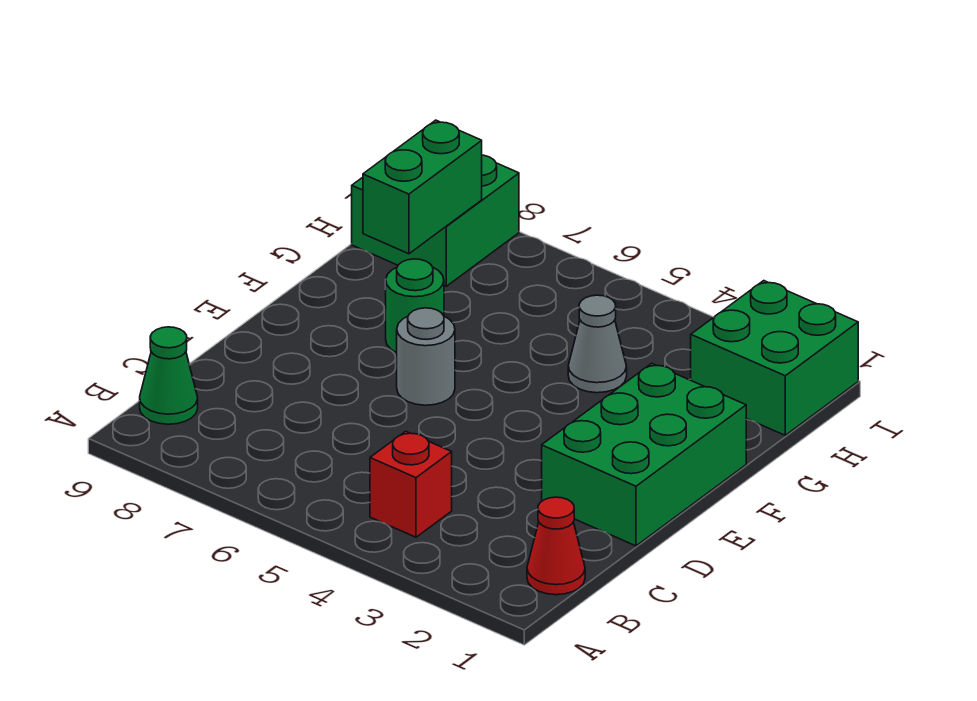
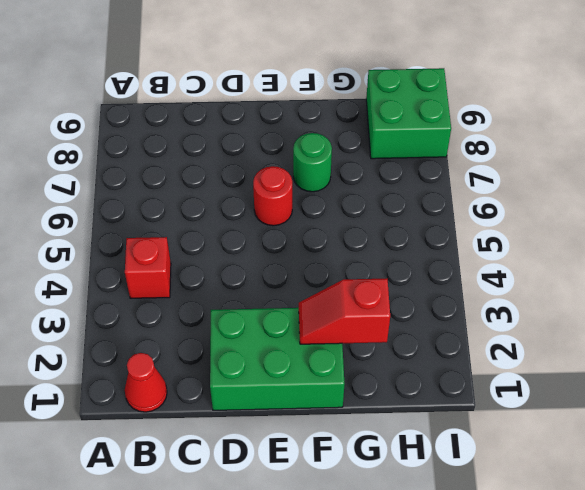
red 1x1 round brick [253,166,292,226] -> grey 1x1 round brick [397,308,455,405]
red 1x2 slope [299,278,390,344] -> none
none -> green 1x1 cone [140,327,198,424]
none -> grey 1x1 cone [568,295,627,393]

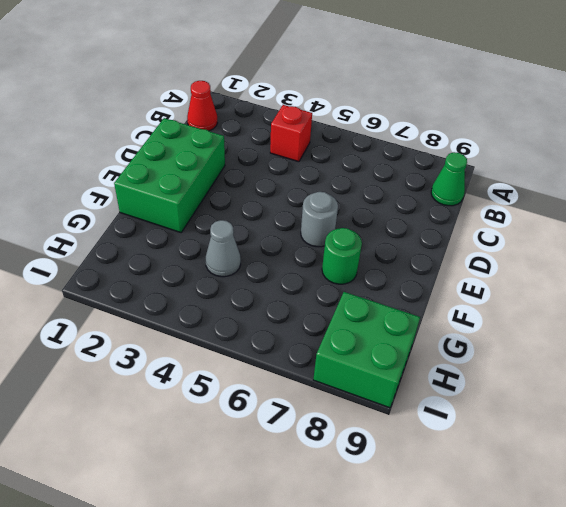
none -> green 2x2 brick [691,281,858,435]
none -> green 1x2 brick [363,120,482,254]

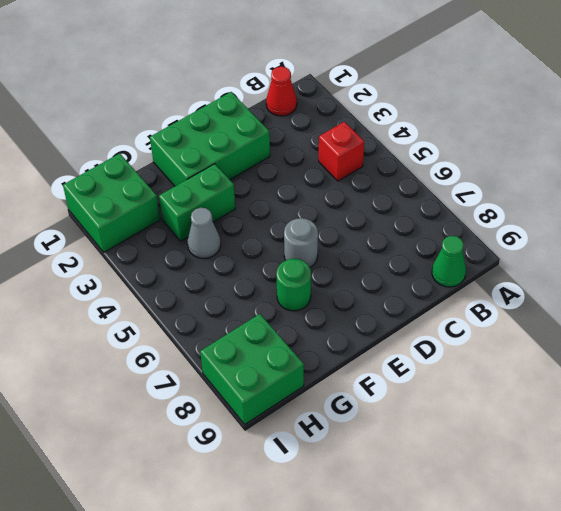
green 1x2 brick [159,164,235,241] -> green 1x2 brick moved to [363,120,482,254]

